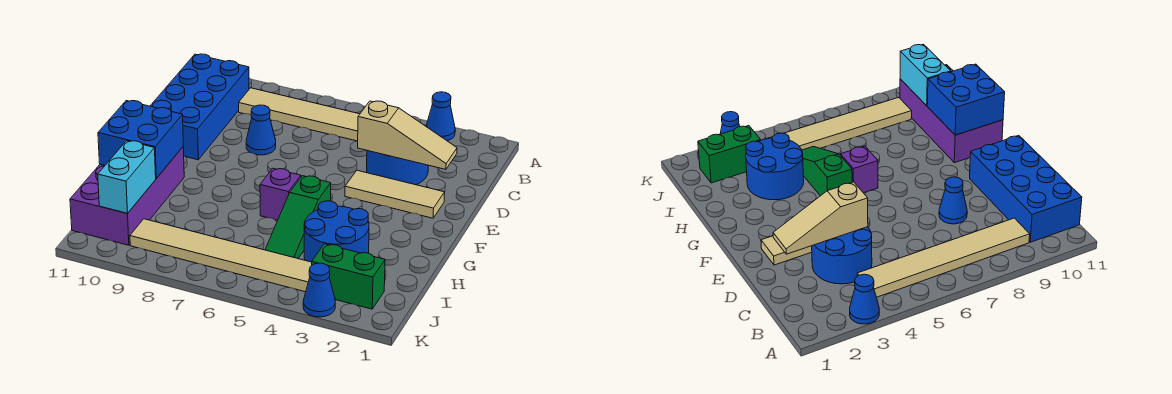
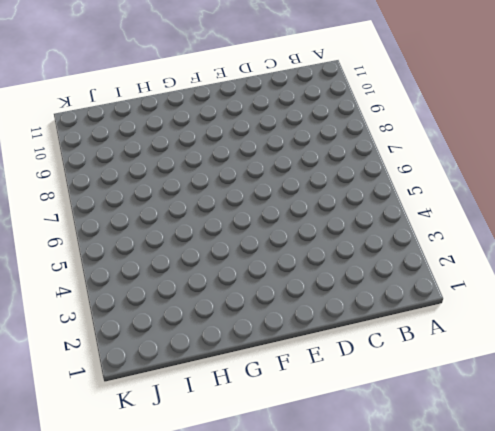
none -> blue 1x1 cone [426,92,455,141]
none -> tan 1x6 tile [239,88,360,141]
none -> blue 2x4 brick [151,54,249,160]

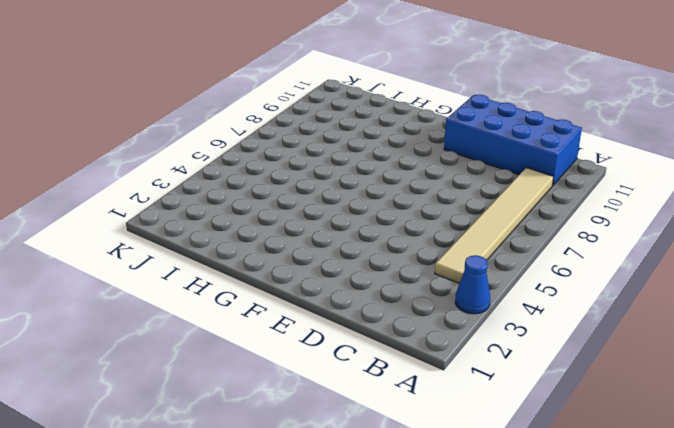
none -> blue 2x2 round brick [367,126,428,185]
none -> blue 1x1 cone [246,105,276,155]
none -> tan 1x3 tile [345,170,445,218]

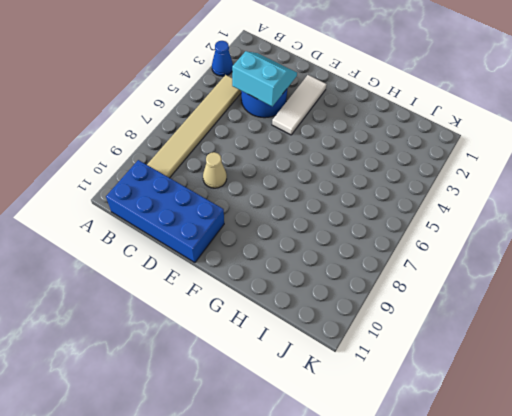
cyan 2x2 slope [232,51,297,106] -> tan 1x3 slope [358,101,457,169]
tan 1x1 cone [203,152,227,188] -> blue 1x1 cone [246,105,276,155]
white 1x3 tile [272,75,327,135] -> tan 1x3 tile [345,170,445,218]
none -> green 1x3 slope [265,176,331,258]
none -> purple 1x1 brick [260,168,301,220]
none -> purple 2x4 brick [70,147,184,245]

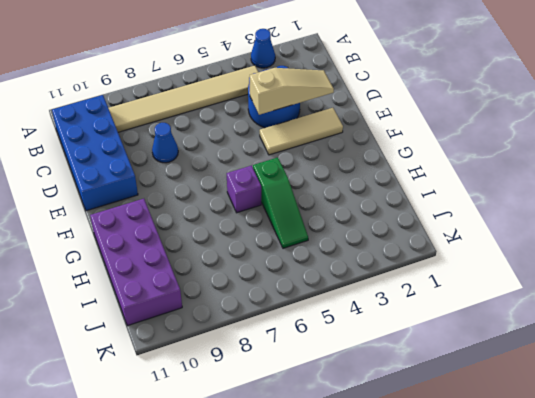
none -> blue 2x2 round brick [304,201,369,262]
none -> green 1x2 brick [312,244,385,309]
none -> tan 1x6 tile [130,219,312,292]

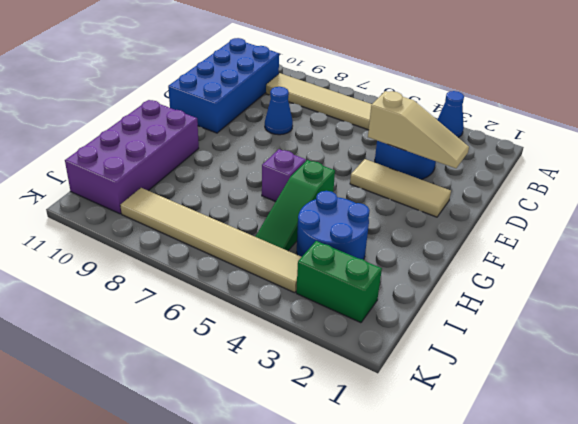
none -> blue 1x1 cone [303,263,335,317]
none -> blue 2x2 brick [98,101,183,178]
none -> cyan 1x2 brick [98,141,156,213]

